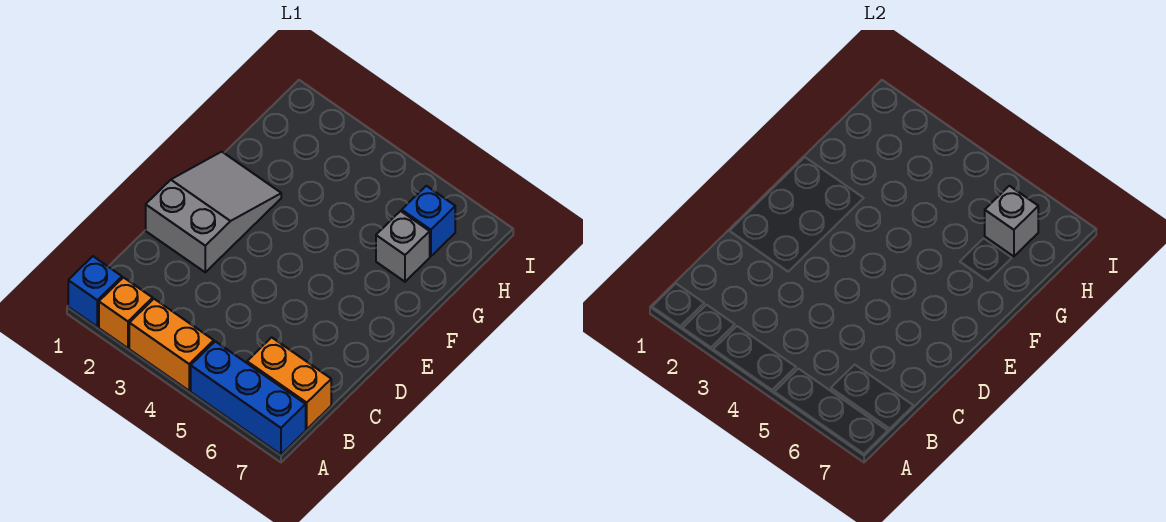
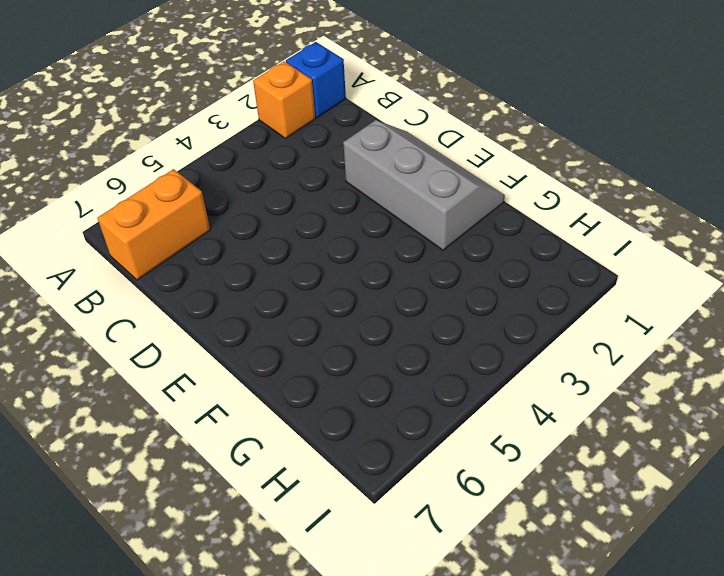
grey 2x3 slope [343,120,505,250] -> grey 2x3 slope turned to [146,152,281,272]
none -> orange 1x2 brick [129,299,214,391]
none -> blue 1x3 brick [191,341,306,455]

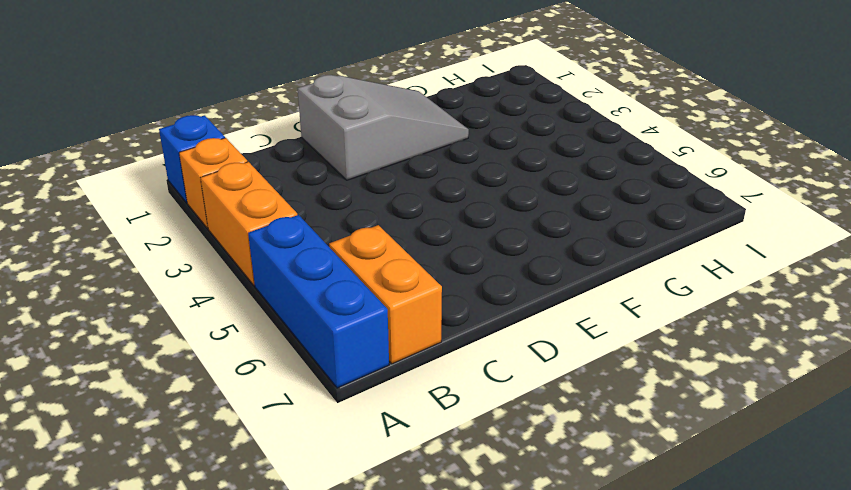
none -> grey 1x1 brick [376,211,430,282]
none -> blue 1x1 brick [402,186,455,256]

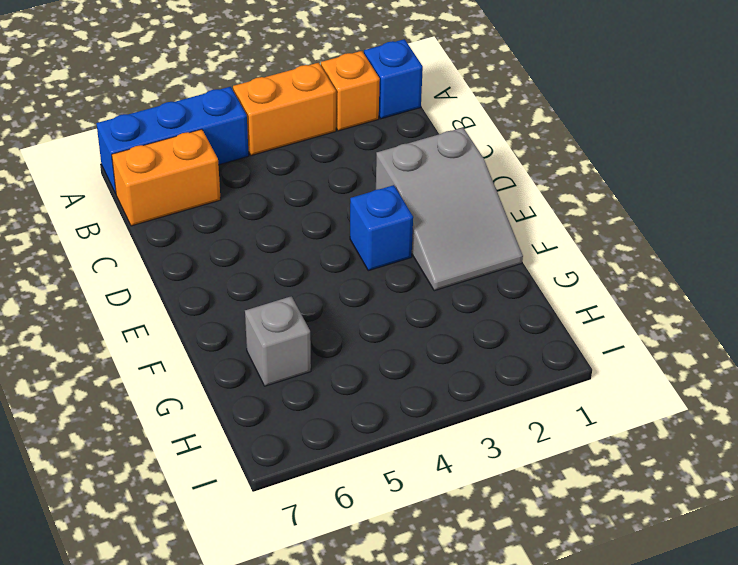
blue 1x1 brick [350,185,413,271] -> blue 1x1 brick moved to [402,186,455,256]
none -> grey 1x1 brick [985,186,1038,256]

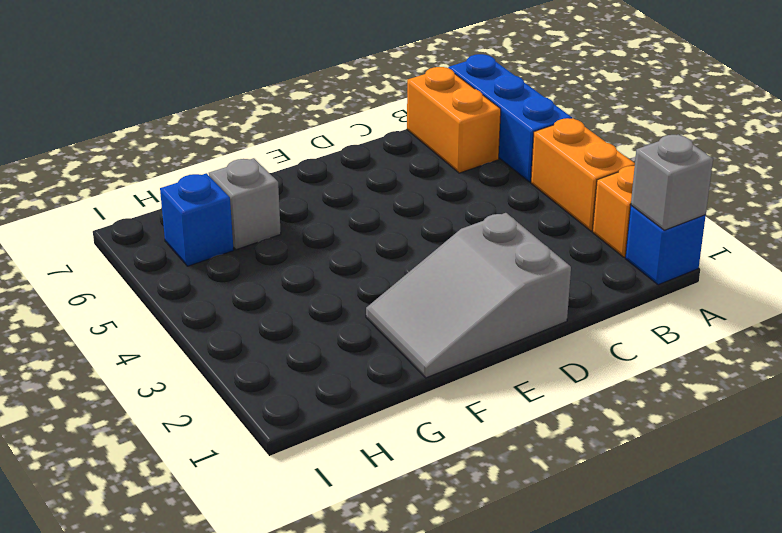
grey 1x1 brick [631,134,713,230] -> grey 1x1 brick moved to [985,186,1038,256]

